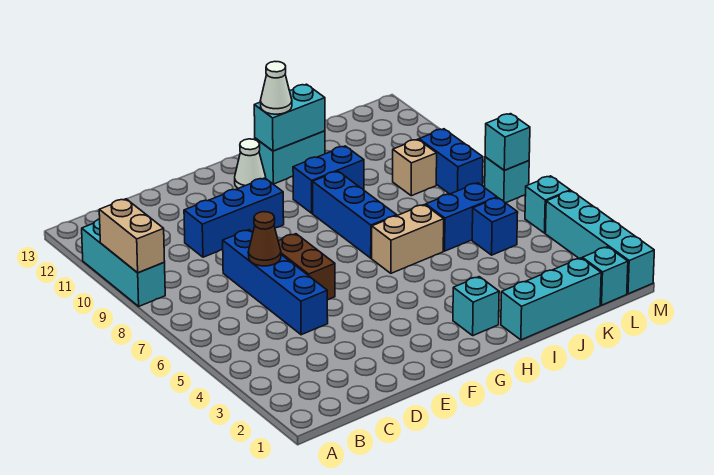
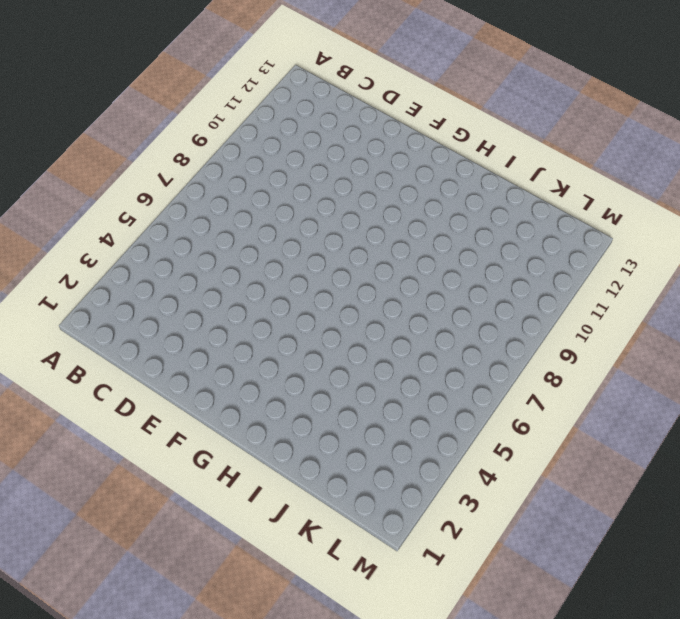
none -> cyan 1x3 brick [82,219,165,306]
none -> blue 1x4 brick [223,230,328,335]
none -> blue 1x3 brick [184,178,284,257]

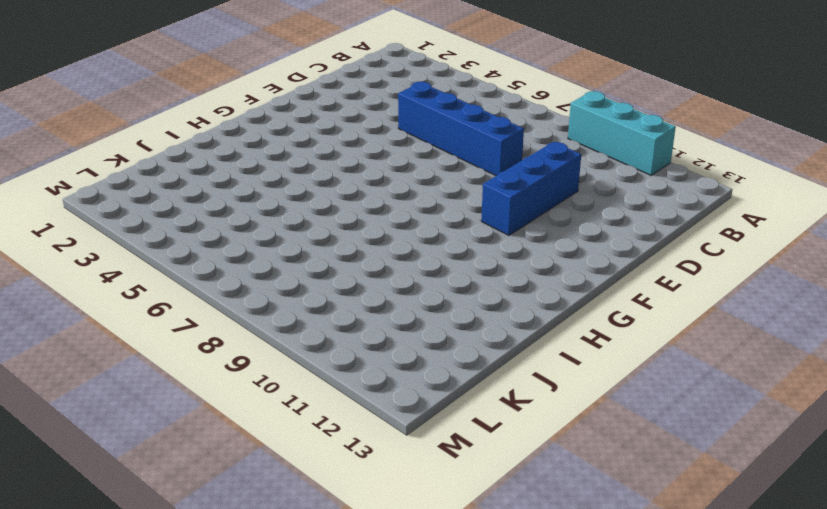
none -> brown 1x2 brick [278,234,335,300]
none -> white 1x1 cone [235,139,266,188]
none -> cyan 1x1 brick [453,277,499,336]

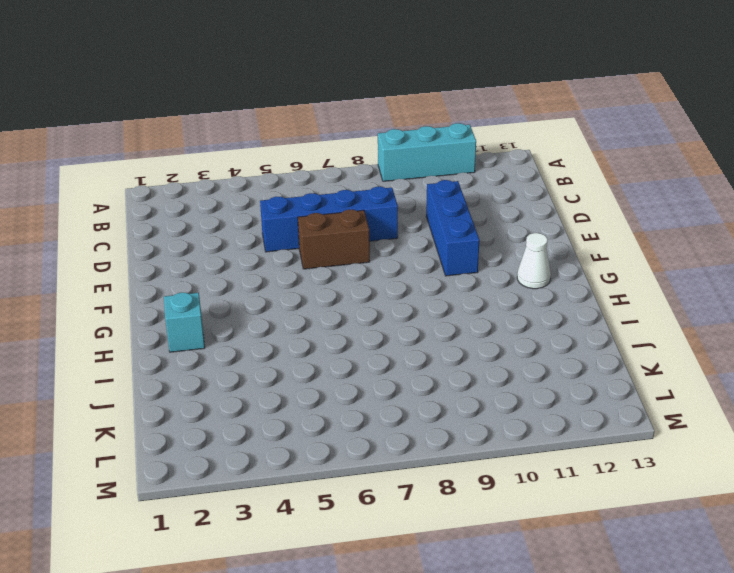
none -> tan 1x2 brick [372,205,444,273]
none -> blue 1x3 brick [313,171,397,258]
none -> blue 1x2 brick [293,146,364,213]

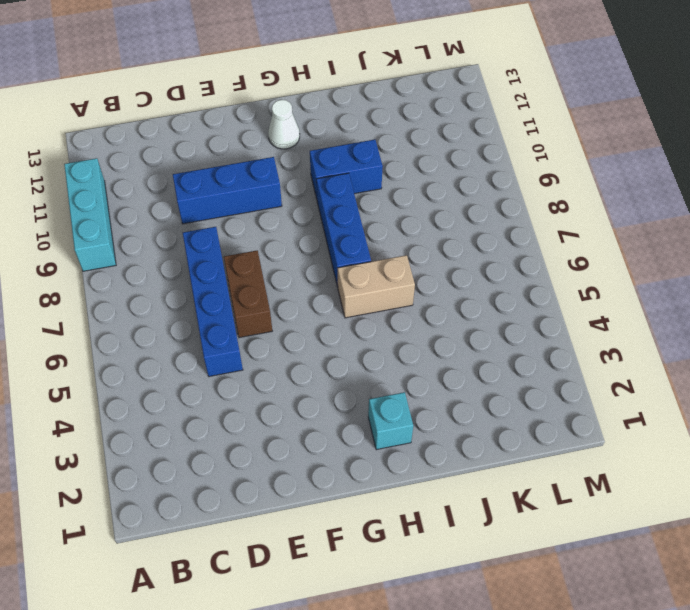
none -> cyan 1x2 brick [255,131,325,184]
none -> cyan 1x3 brick [501,258,601,340]
none -> blue 1x2 brick [426,183,497,251]

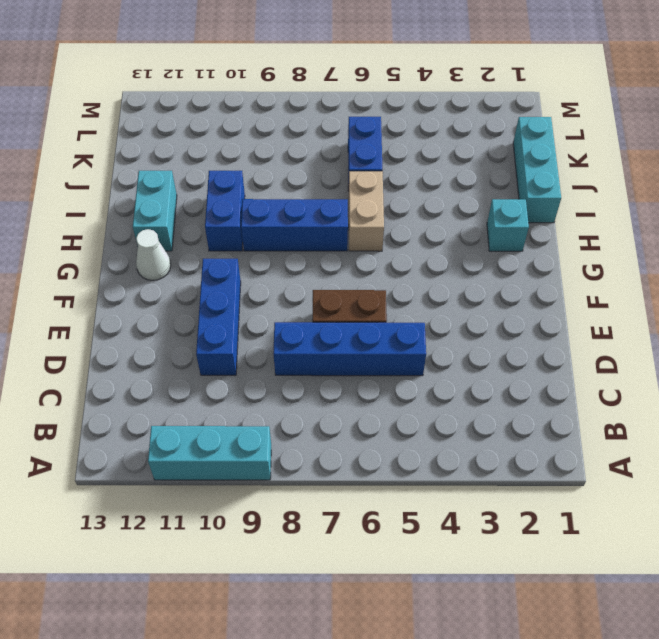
none -> blue 1x1 brick [472,198,518,255]
none -> tan 1x1 brick [393,139,437,196]
none -> cyan 1x1 brick [582,247,628,305]

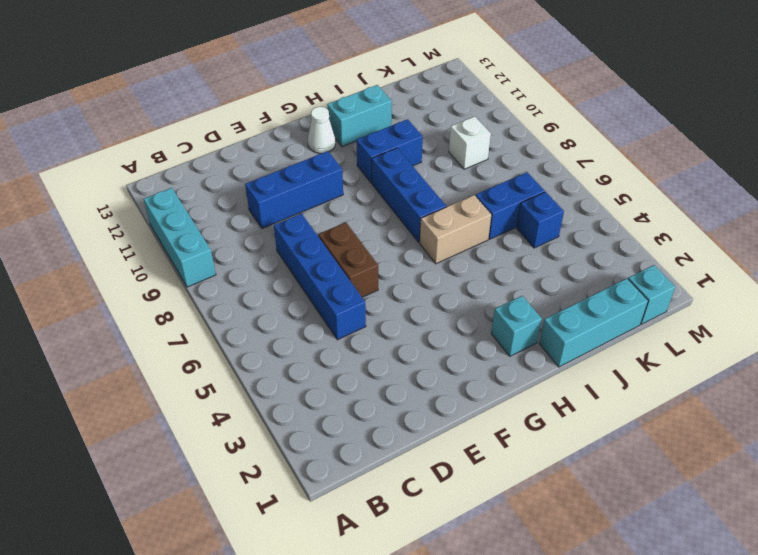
white 1x1 brick [449,116,491,169] -> tan 1x1 brick [393,139,437,196]
none -> blue 1x2 brick [419,129,483,194]
none -> cyan 1x4 brick [545,191,654,294]
none -> cyan 1x1 brick [525,176,570,233]

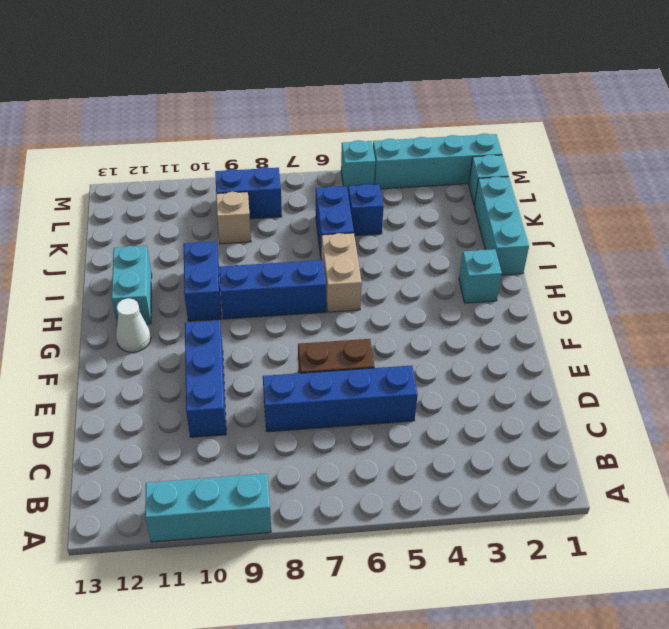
none -> cyan 1x1 brick [485,157,529,203]
none -> tan 1x2 brick [99,199,165,273]
none -> brown 1x1 cone [248,212,281,266]

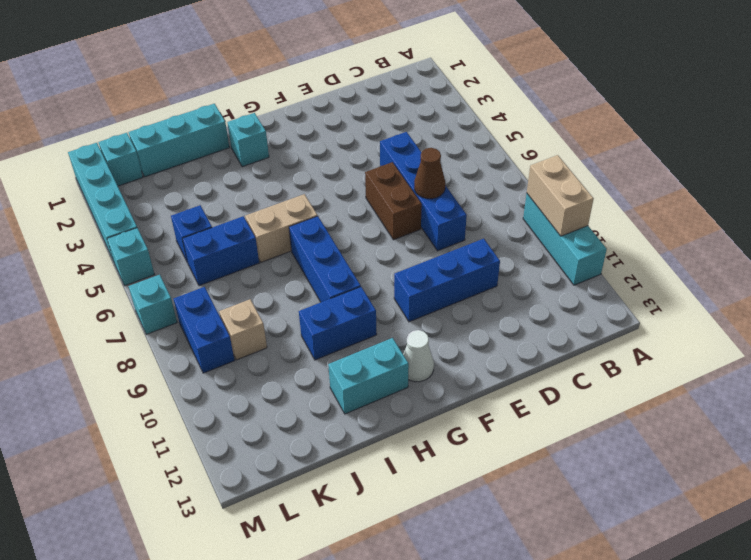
none -> cyan 1x2 brick [254,84,325,151]
none -> cyan 1x1 brick [485,114,530,170]
none -> white 1x1 cone [260,62,292,114]

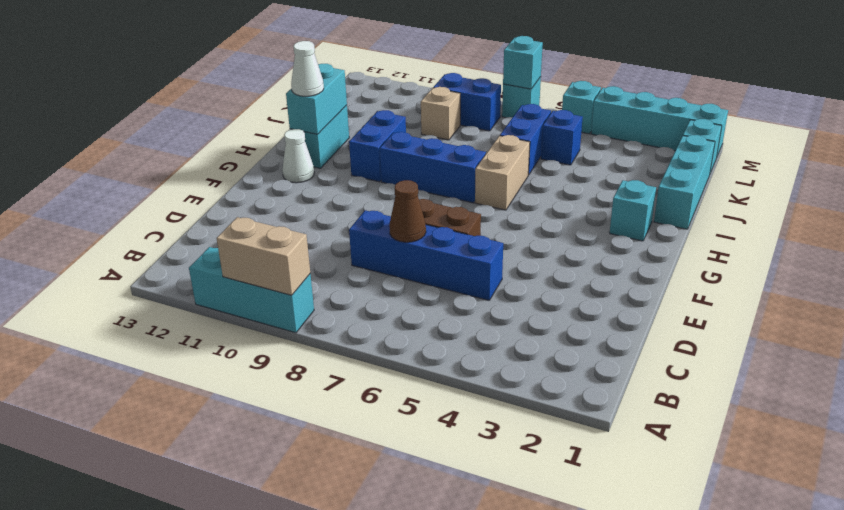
none -> blue 1x3 brick [184,178,284,257]

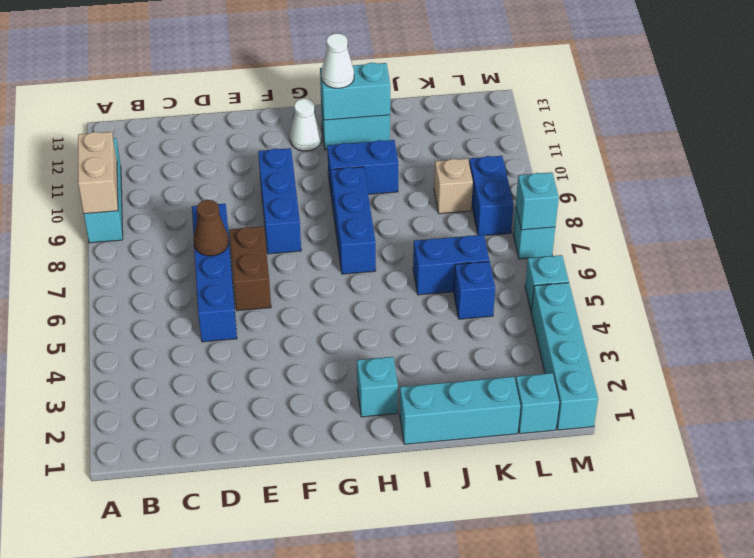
blue 1x3 brick [258,148,301,254] -> blue 1x3 brick turned to [184,178,284,257]
none -> tan 1x2 brick [372,205,444,273]

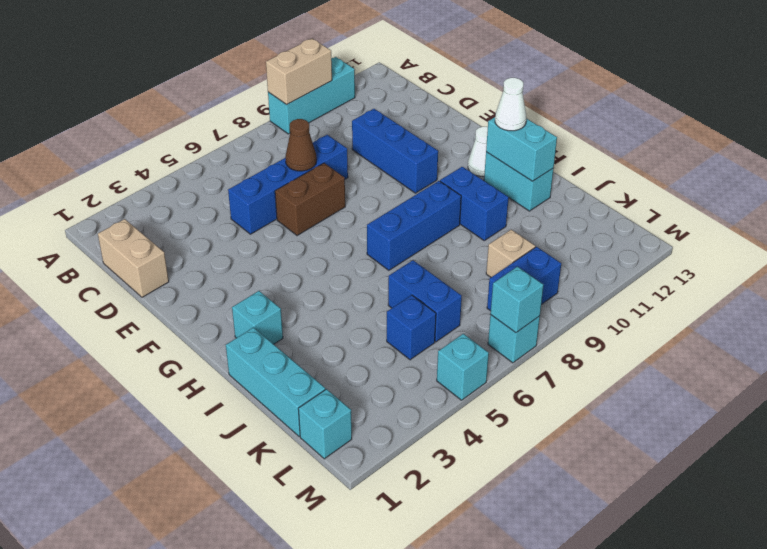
tan 1x2 brick [98,219,169,297] -> tan 1x2 brick moved to [372,205,444,273]
none -> cyan 1x4 brick [545,191,654,294]

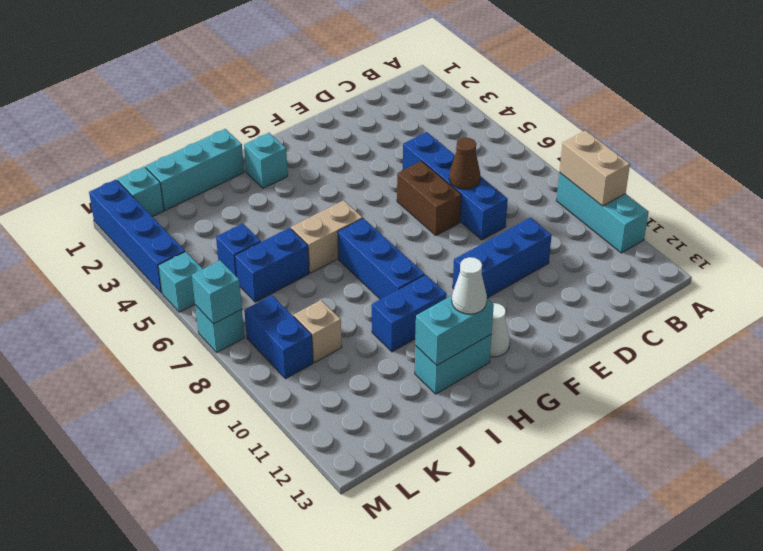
blue 1x4 brick [89,180,185,293] -> cyan 1x4 brick [545,191,654,294]

